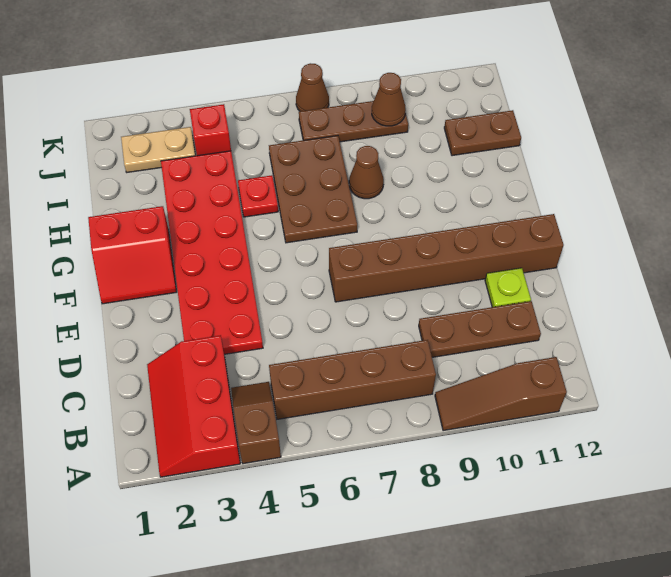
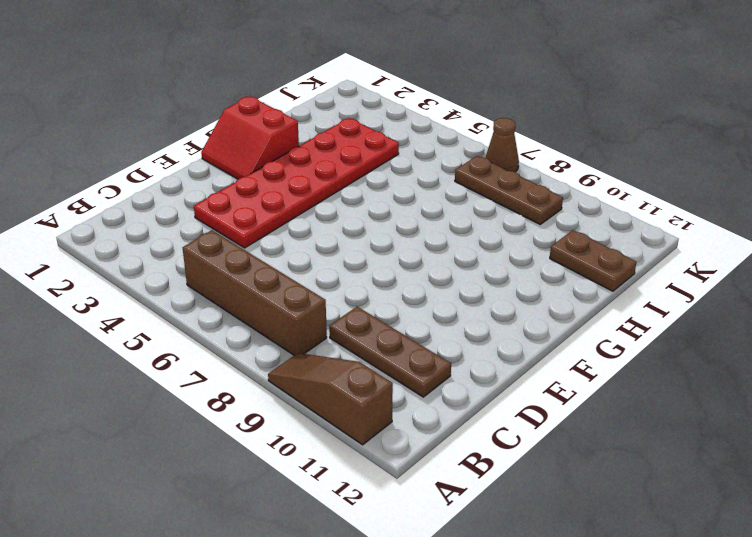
none -> red 2x3 slope [147,335,240,477]
none -> brown 1x2 slope [231,382,281,464]
none -> lime 1x1 plate [485,268,531,307]

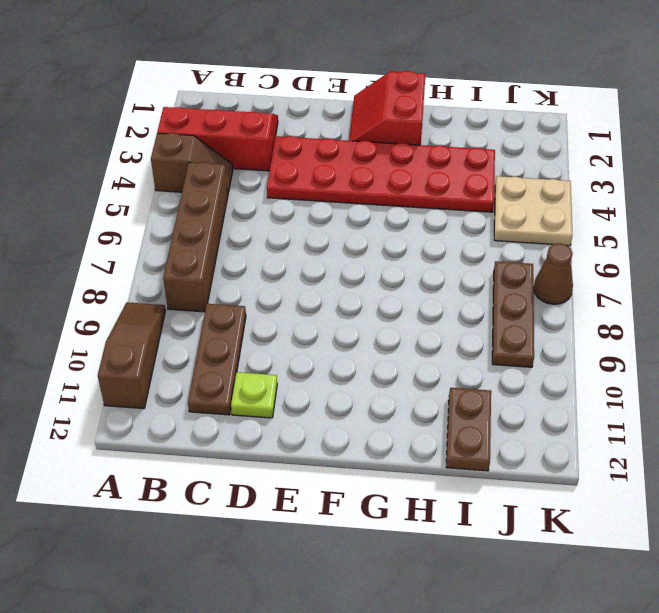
tan 2x2 plate [494,176,572,246] -> red 1x1 brick [190,104,231,156]
none -> brown 1x6 brick [329,214,564,302]
none -> brown 2x3 plate [269,136,357,243]
none -> red 1x1 plate [238,175,278,217]

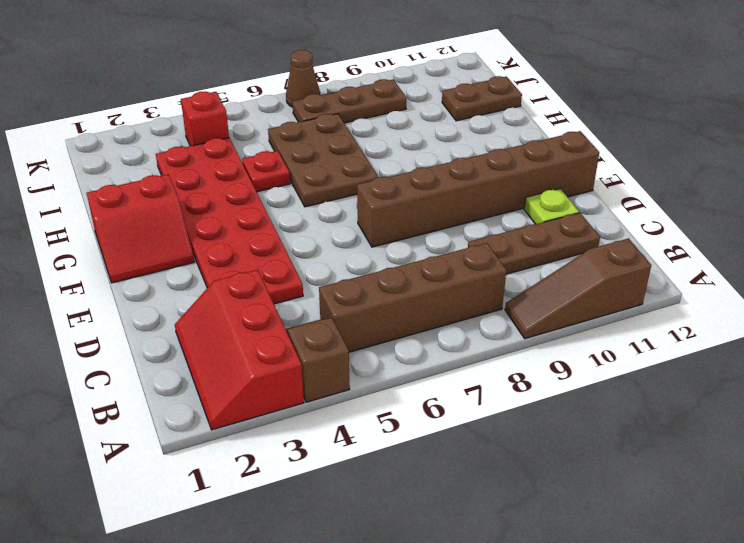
none -> brown 1x1 cone [349,146,384,199]
none -> tan 1x2 plate [121,127,195,172]
none -> brown 1x1 cone [372,73,406,126]

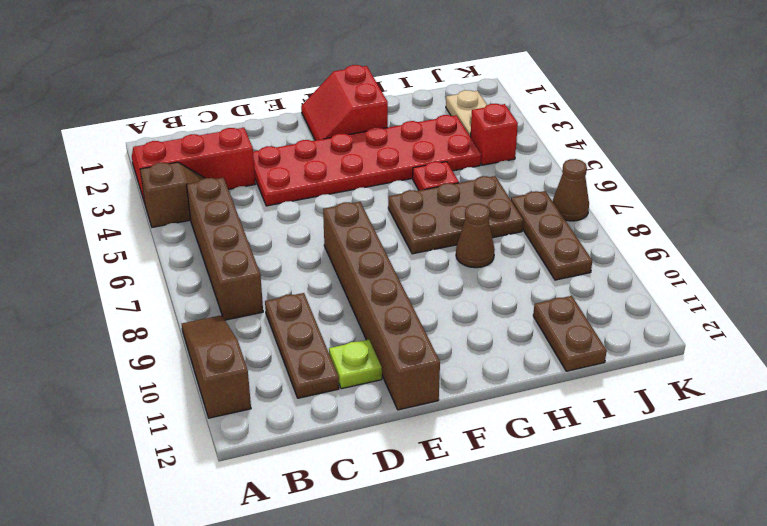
none -> brown 1x1 cone [372,73,406,126]

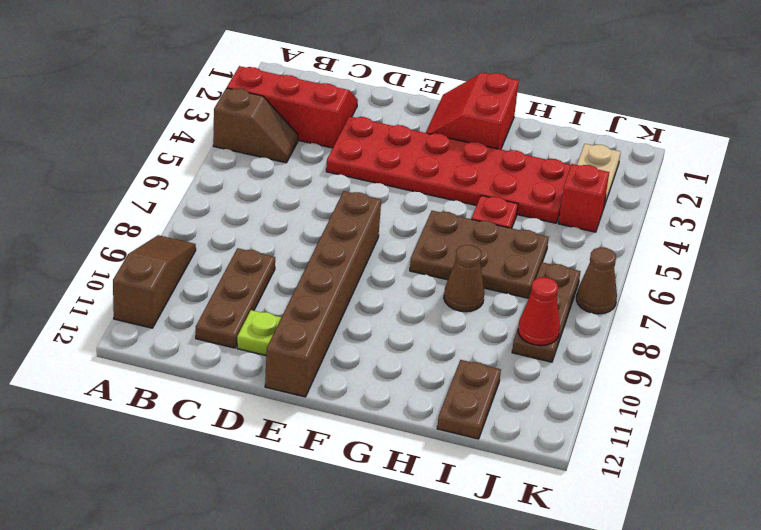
red 1x1 cone [518,277,560,346] -> brown 1x1 cone [372,73,406,126]
none -> brown 1x4 brick [269,340,436,419]

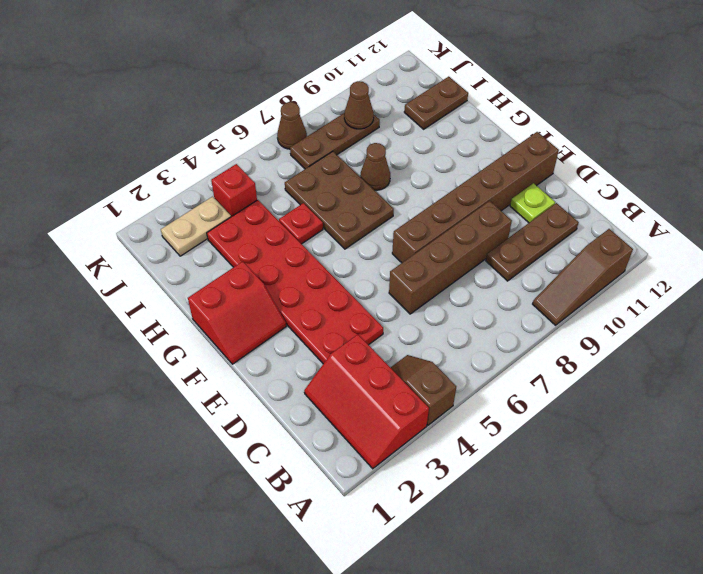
brown 1x4 brick [389,201,512,314] -> brown 1x4 brick moved to [269,340,436,419]

